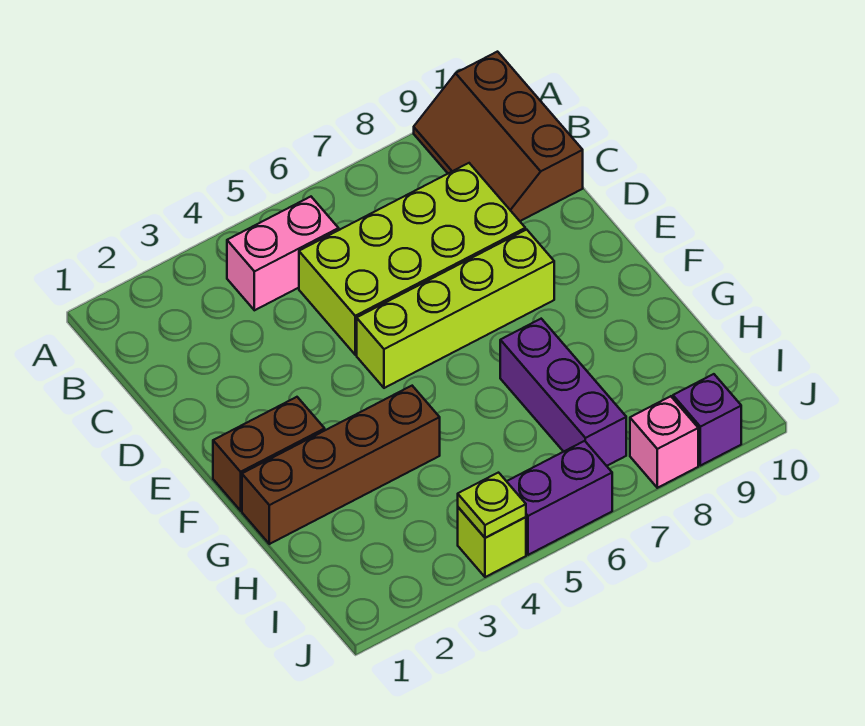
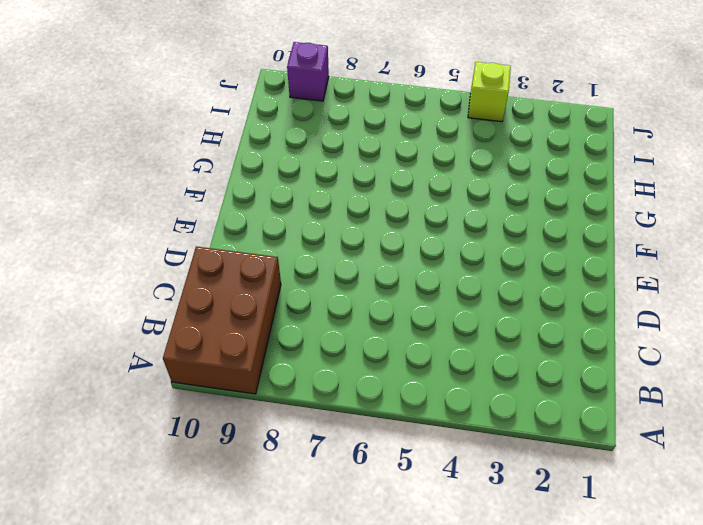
brown 2x3 brick [163,246,281,394] -> brown 2x3 slope [414,52,583,221]
none -> pink 1x2 brick [227,197,339,310]
none -> lime 2x4 brick [299,163,525,355]
none -> lime 1x4 brick [357,230,554,388]

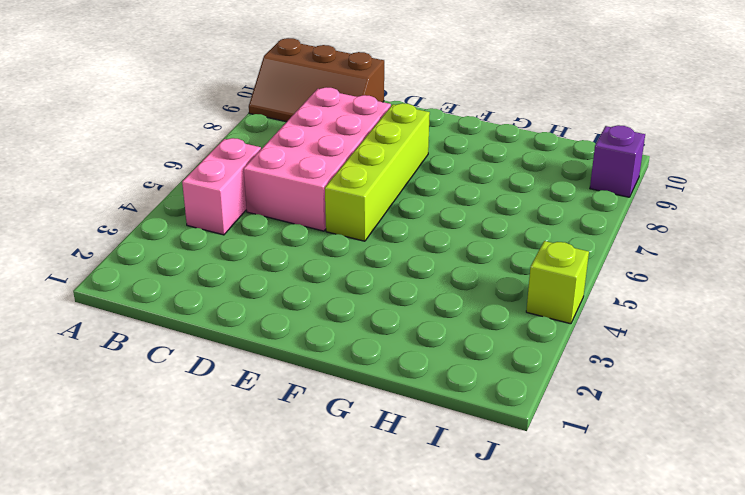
pink 2x4 brick [244,87,391,231] -> lime 2x4 brick [299,163,525,355]
none -> brown 1x2 brick [213,397,325,511]
none -> brown 1x4 brick [242,386,440,544]
none -> purple 1x3 brick [500,319,626,466]

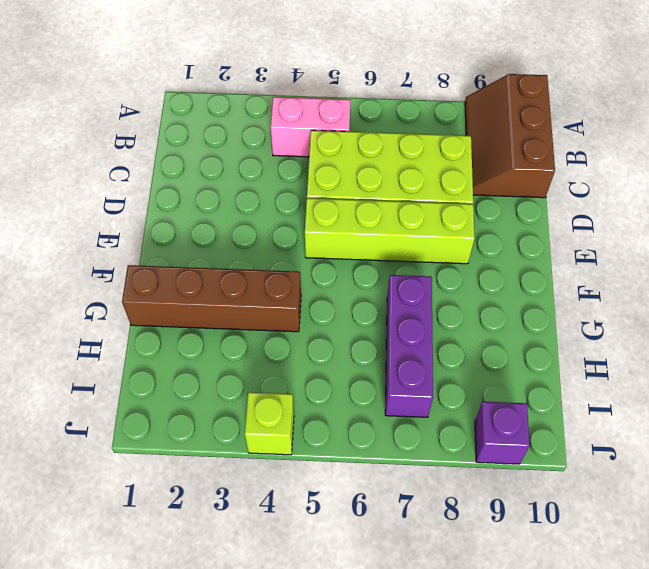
none -> brown 1x2 brick [213,397,325,511]
none -> purple 1x2 brick [507,441,612,555]
none -> pink 1x1 brick [630,396,698,488]

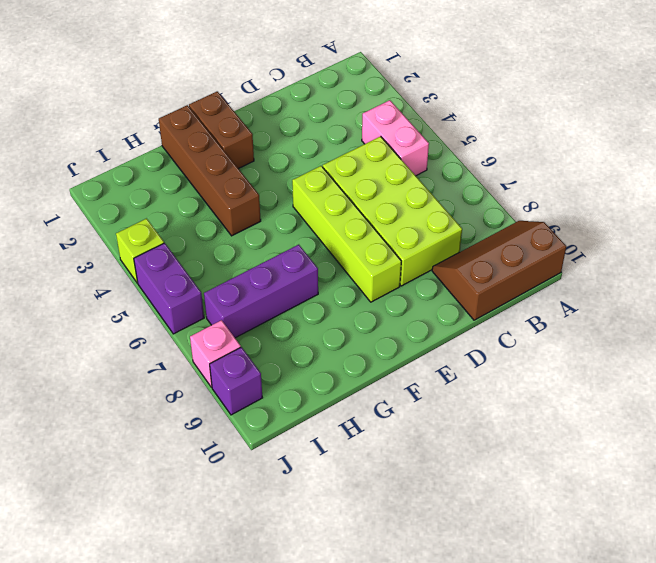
none -> lime 1x1 plate [458,473,526,538]

